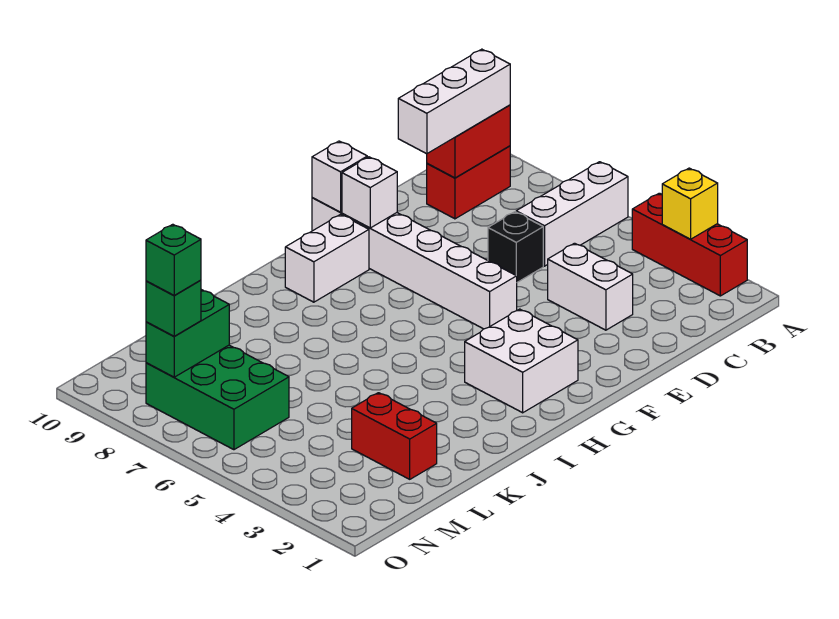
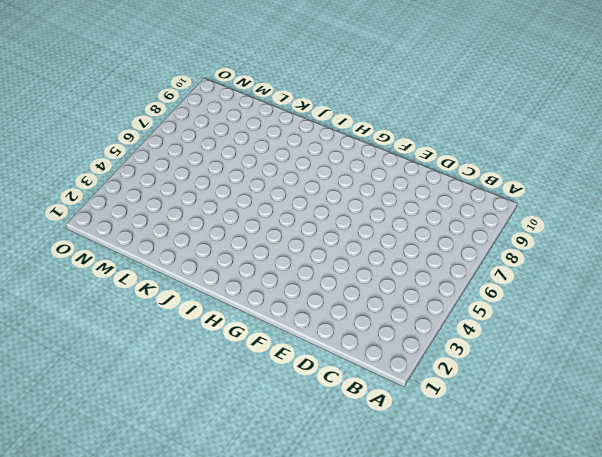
none -> red 1x3 brick [632,193,747,296]
none -> white 1x3 brick [516,162,628,266]
none -> red 1x2 brick [427,146,510,219]

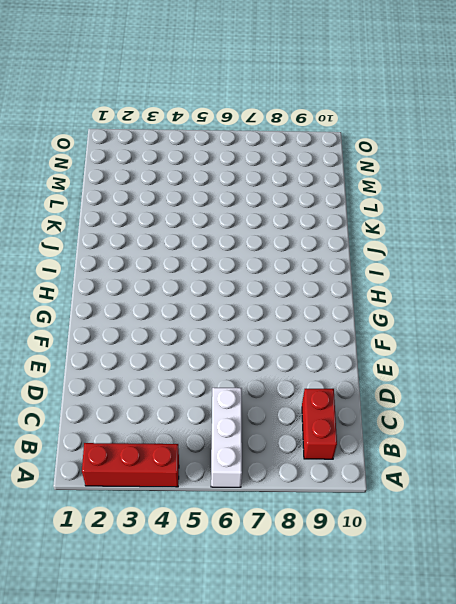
none -> white 1x2 brick [548,243,633,330]
none -> black 1x1 brick [488,212,543,282]
none -> white 1x6 brick [312,198,517,329]

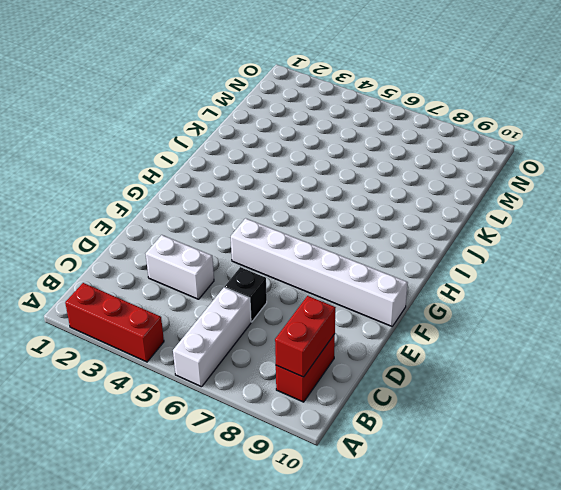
none -> white 2x2 brick [465,309,578,413]
none -> white 1x2 brick [285,214,369,302]
none -> red 1x2 brick [352,393,437,479]

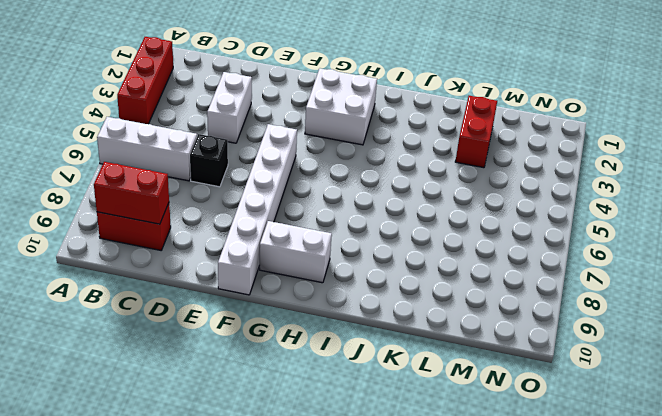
none -> green 2x3 brick [146,345,289,450]
none -> yellow 1x1 brick [662,168,718,239]
none -> white 1x1 brick [342,157,397,228]

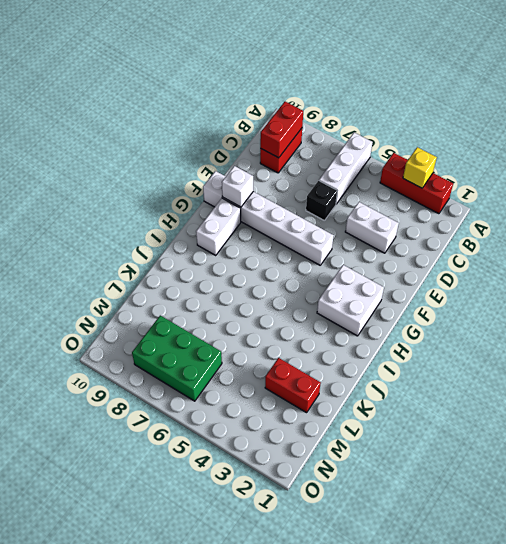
none -> white 1x1 brick [312,141,367,212]
none -> green 1x2 brick [146,290,229,377]
none -> white 1x3 brick [398,49,510,154]

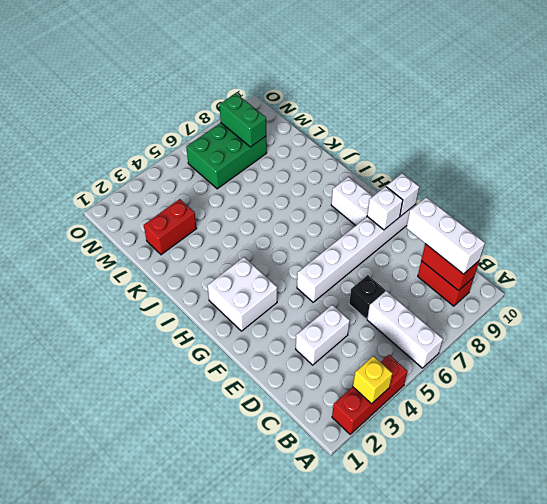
none -> green 1x1 brick [146,280,201,336]
none -> green 1x1 brick [146,224,201,296]

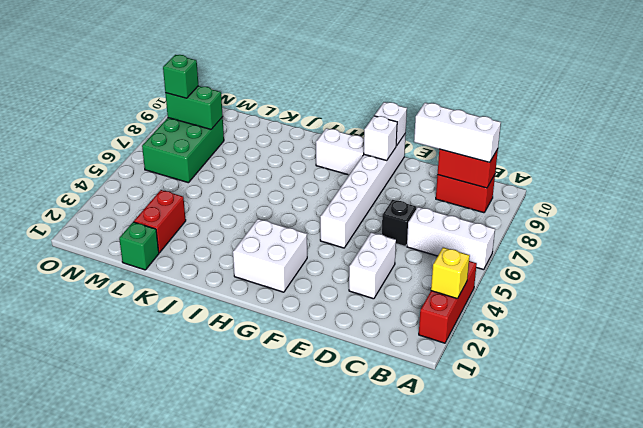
green 1x1 brick [119,222,159,270] -> green 1x1 brick moved to [146,224,201,296]

